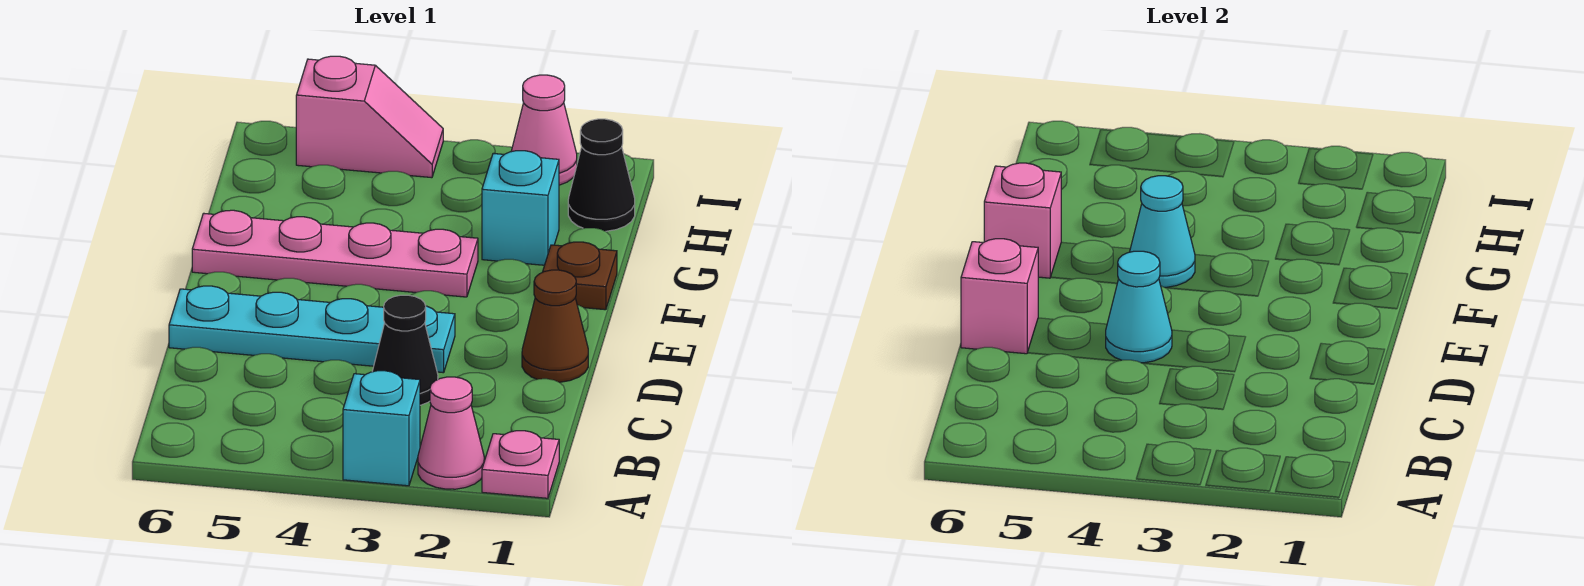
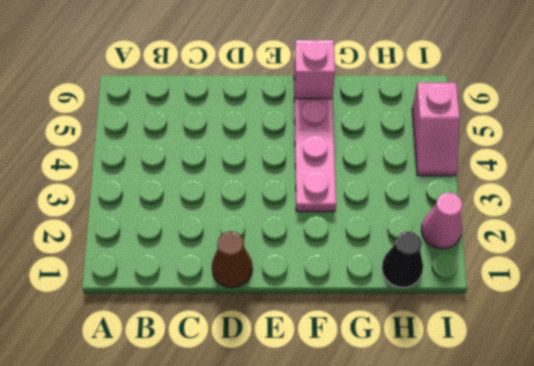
none -> pink 1x1 plate [482,431,559,498]
none -> pink 1x1 cone [418,377,484,489]
none -> cyan 1x1 brick [343,371,420,486]

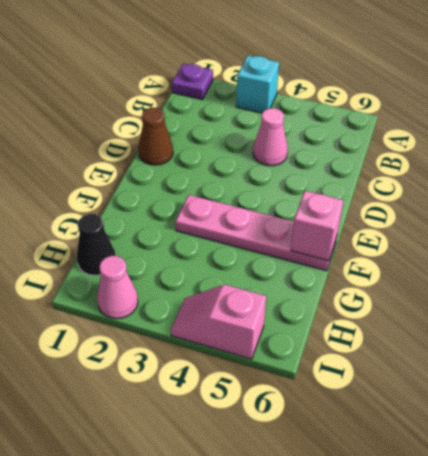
purple 1x1 plate [172,63,213,99] -> pink 1x1 plate [482,431,559,498]
pink 1x1 cone [253,108,288,166] -> pink 1x1 cone moved to [418,377,484,489]
none -> black 1x1 cone [372,295,438,405]
none -> cyan 1x4 plate [169,286,455,373]
none -> brown 1x1 plate [543,242,617,310]

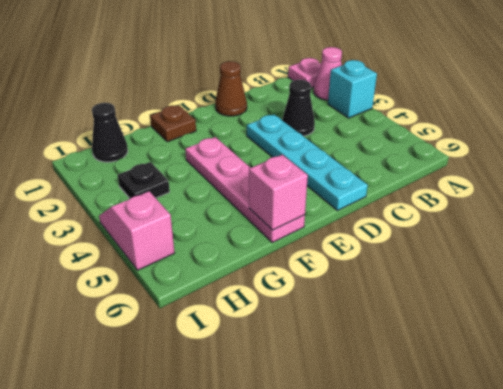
black 1x1 plate [118,162,170,198] -> none
none -> cyan 1x1 brick [482,151,559,265]
none -> pink 1x1 cone [511,75,577,185]
none -> cyan 1x1 cone [1106,251,1172,363]

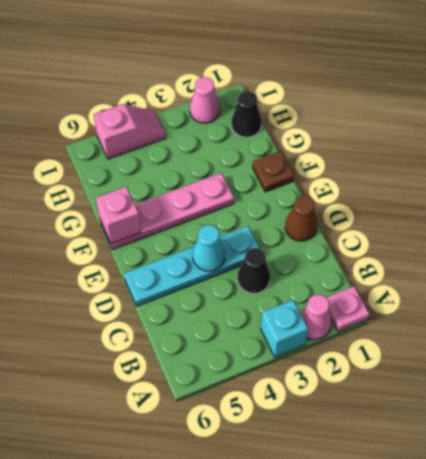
none -> cyan 1x1 brick [482,151,559,265]
none -> pink 1x1 brick [961,239,1038,354]
none -> cyan 1x1 cone [1130,176,1195,287]

